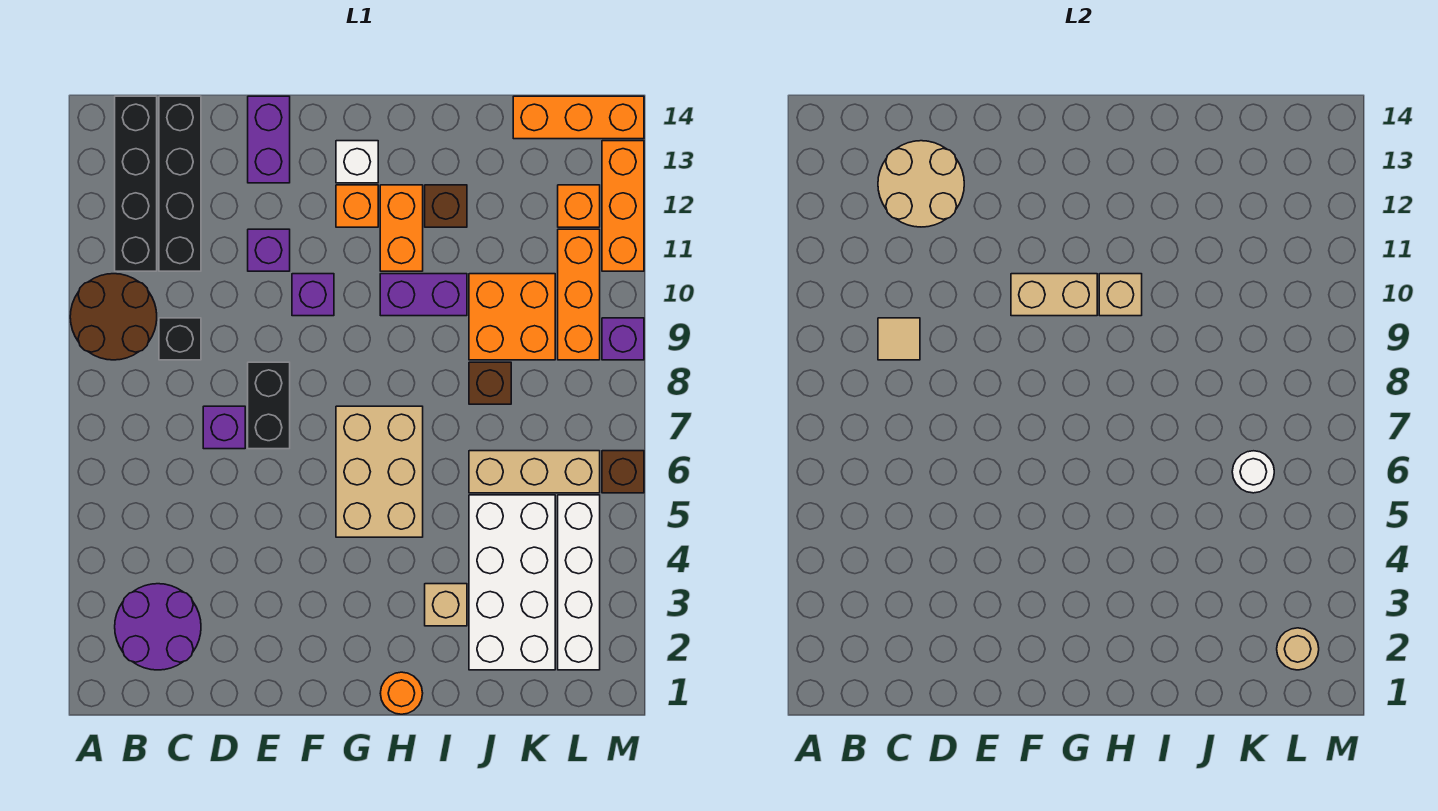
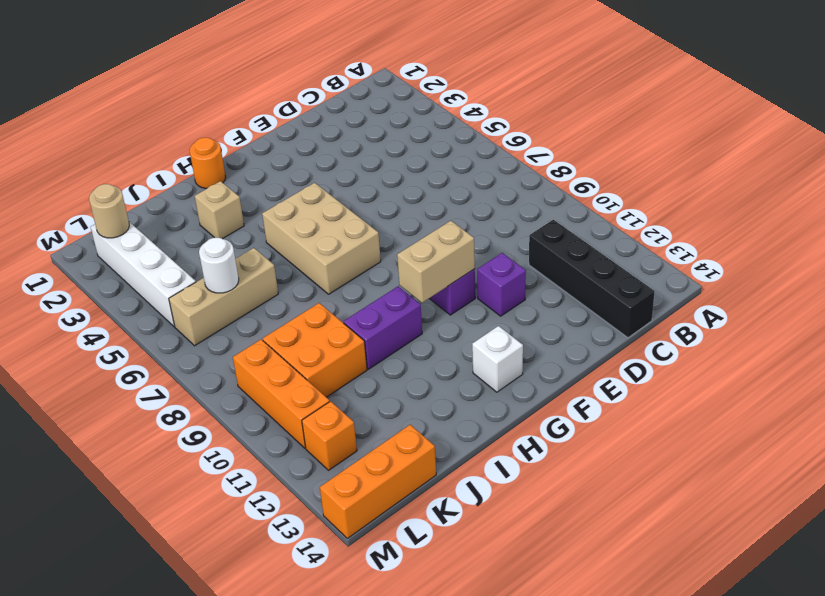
none -> brown 2x2 round brick [70,274,157,360]
none -> purple 2x2 round brick [115,584,201,670]
none -> black 1x4 brick [115,96,157,271]
none -> black 1x1 brick [159,318,201,360]

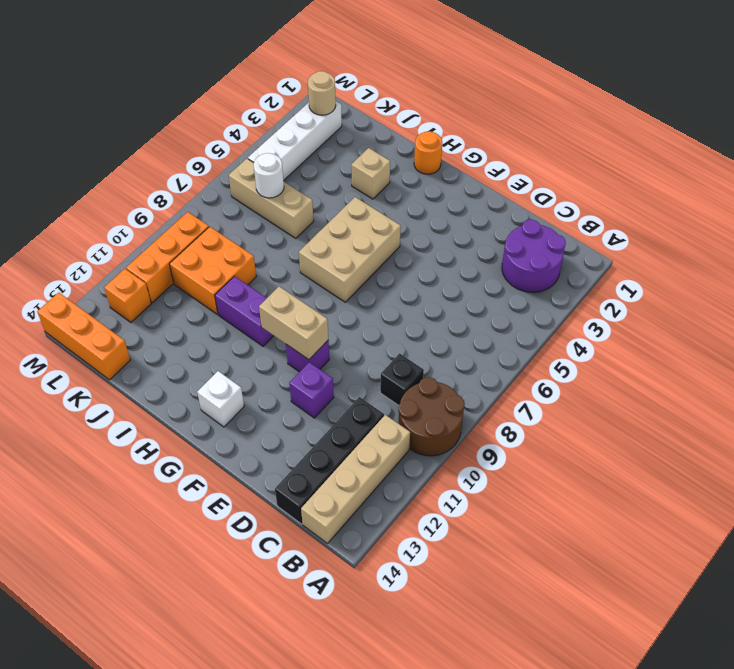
tan 1x4 brick [301,415,410,543] -> black 1x4 brick [115,96,157,271]
none -> purple 1x1 brick [203,406,245,449]
none -> black 1x2 brick [248,362,290,449]
none -> purple 1x2 brick [248,96,290,183]
none -> orange 1x1 brick [336,185,378,227]

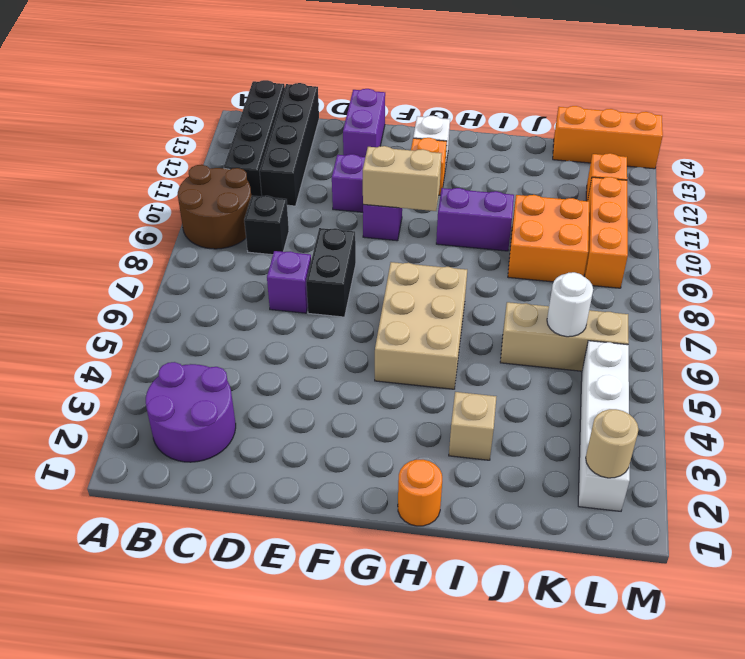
none -> orange 1x2 brick [380,185,423,271]
none -> brown 1x1 brick [425,185,467,227]
none -> white 2x4 brick [469,495,555,670]
none -> brown 1x1 brick [469,362,511,404]

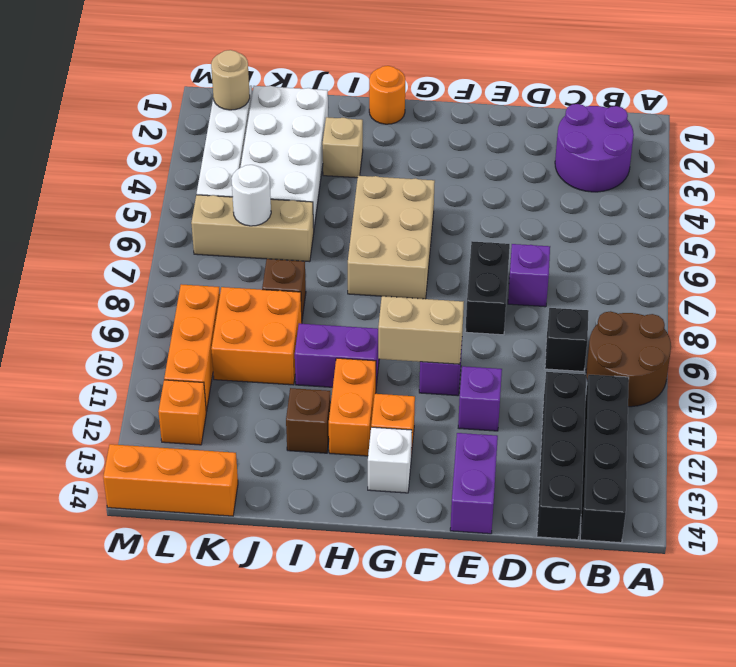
none -> brown 1x1 brick [602,451,644,493]
none -> purple 1x1 brick [602,318,644,360]
none -> orange 1x3 brick [602,141,644,271]
none -> tan 1x1 tile [878,318,920,360]

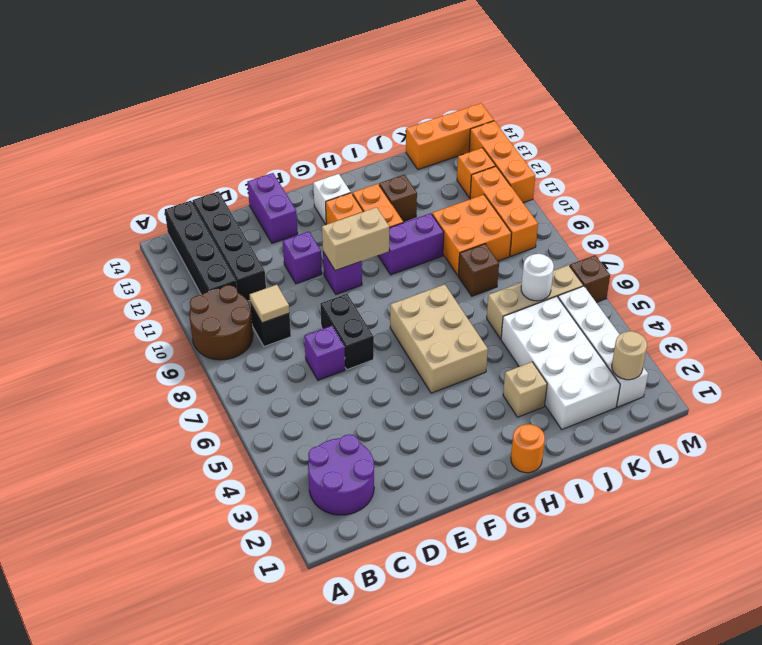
none -> purple 1x1 brick [602,318,644,360]
none -> tan 2x2 round brick [878,141,964,227]
none -> tan 1x1 brick [1099,274,1142,316]

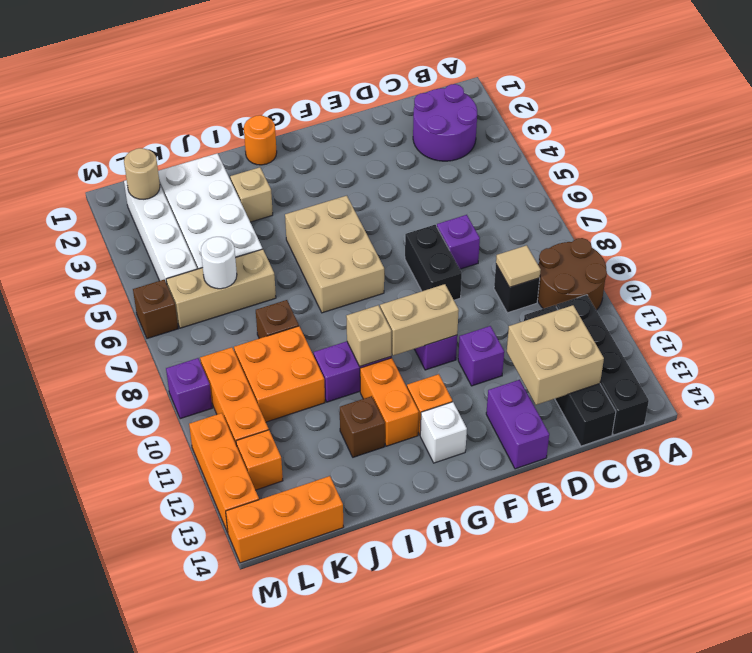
tan 2x2 brick [507,305,604,405] -> tan 2x2 round brick [878,141,964,227]

